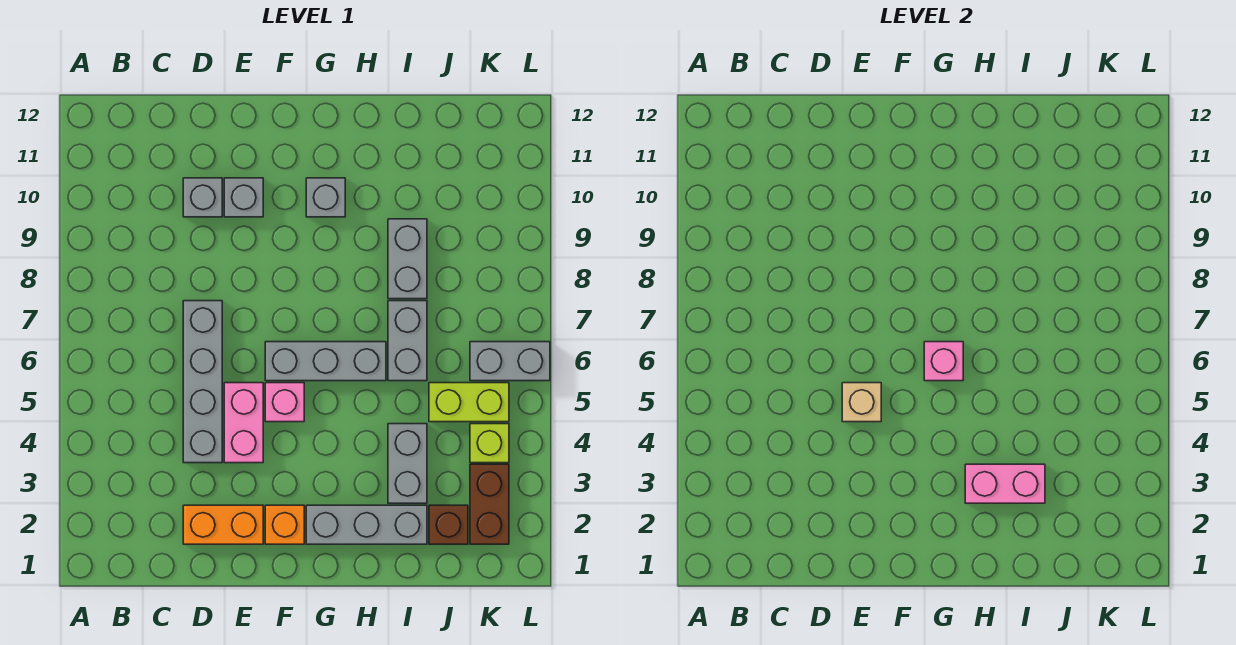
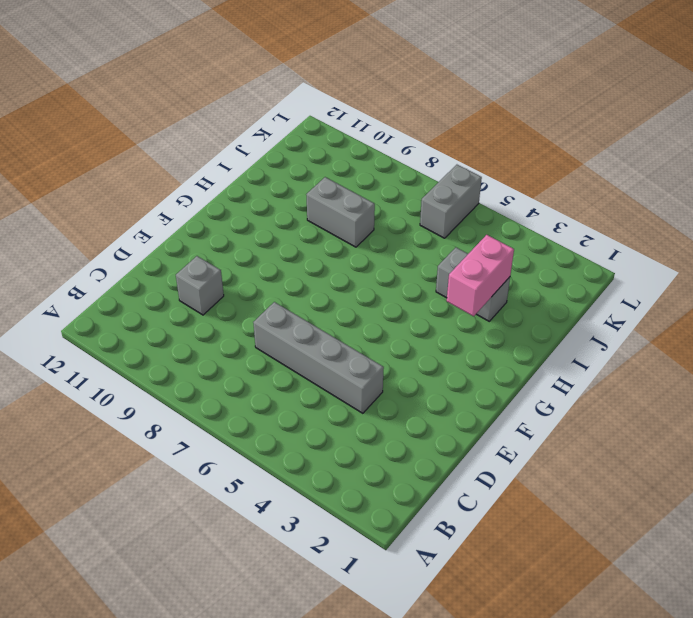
none -> orange 1x2 brick [183,505,263,544]
none -> pink 1x2 brick [224,383,263,463]
none -> grey 1x1 brick [224,178,263,217]

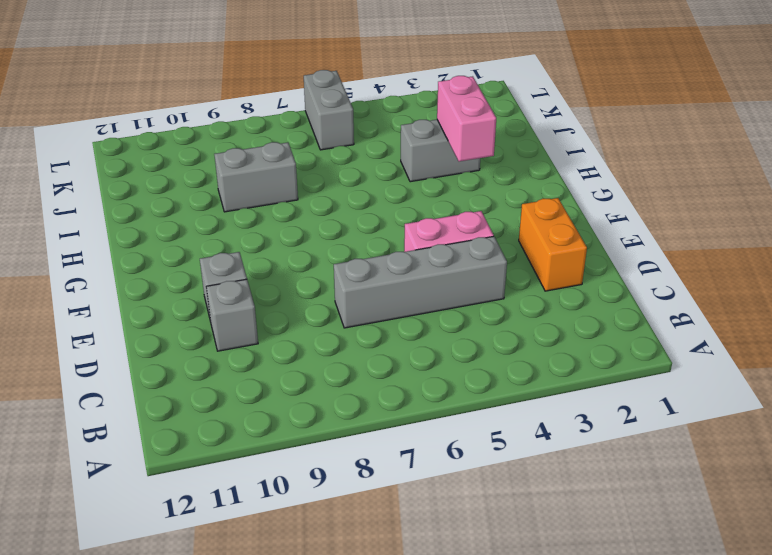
none -> orange 1x1 brick [265,505,304,544]
none -> pink 1x1 brick [265,383,304,422]
none -> grey 1x3 brick [265,342,386,381]

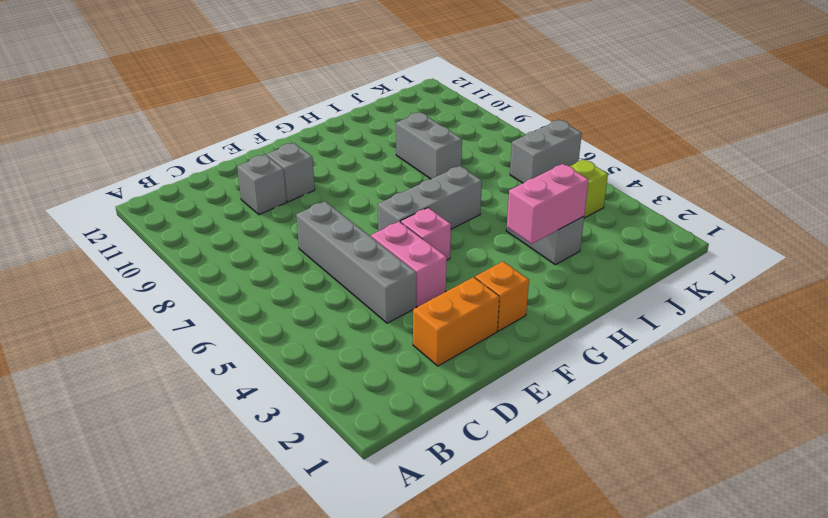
none -> grey 1x3 brick [306,505,427,544]
none -> grey 1x1 brick [306,178,345,217]
none -> grey 1x2 brick [388,301,427,381]

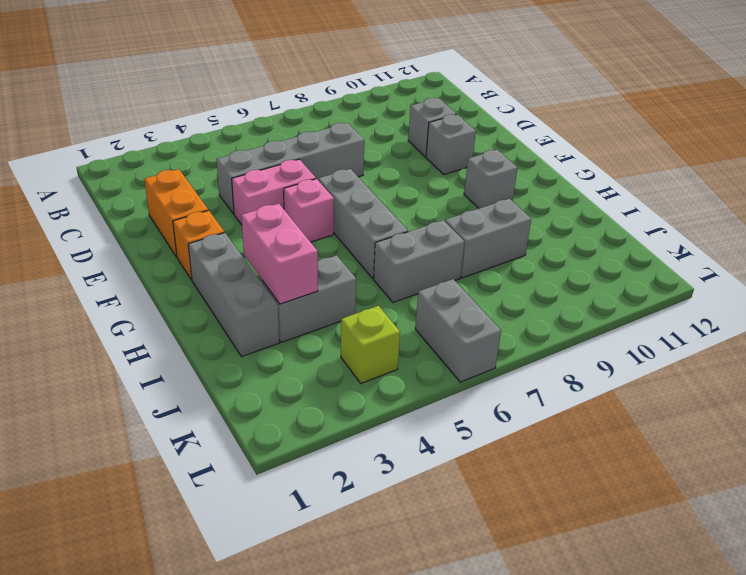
none -> brown 1x1 brick [429,505,468,544]
none -> lime 1x2 brick [429,383,509,422]
none -> brown 1x2 brick [470,464,509,544]

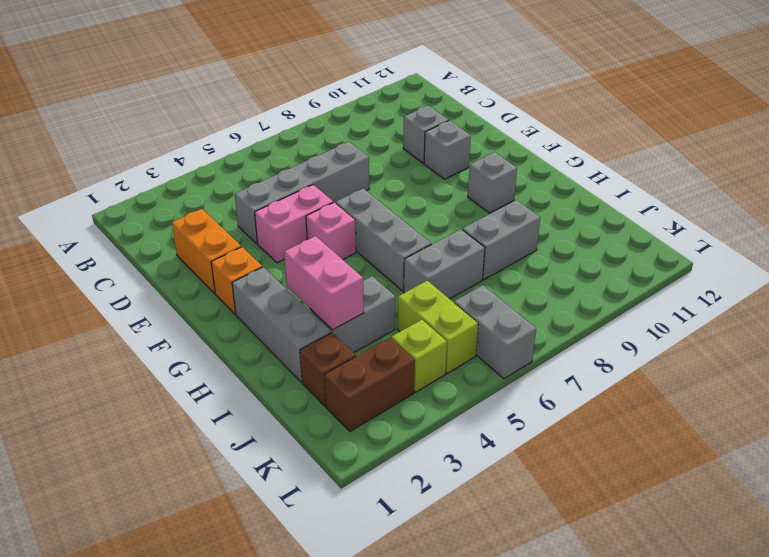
none -> tan 1x1 brick [842,383,881,422]
none -> pink 1x1 brick [924,342,963,381]

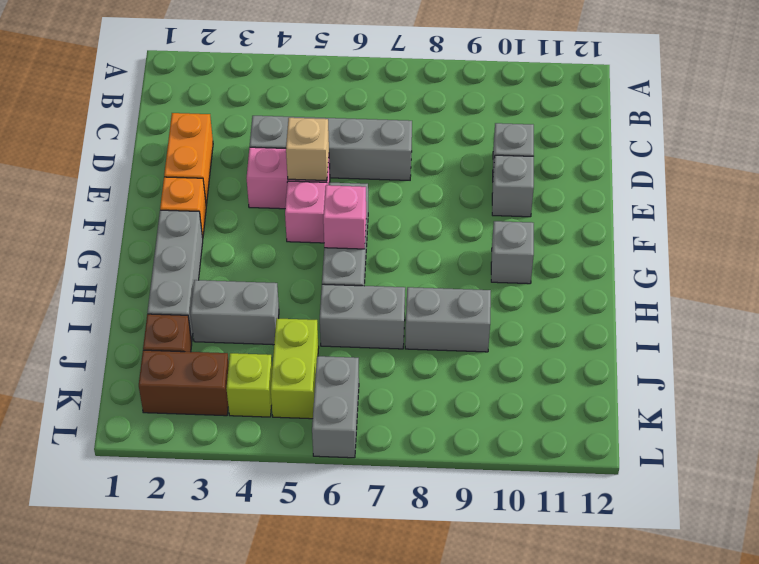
none -> pink 1x2 brick [965,464,1045,503]

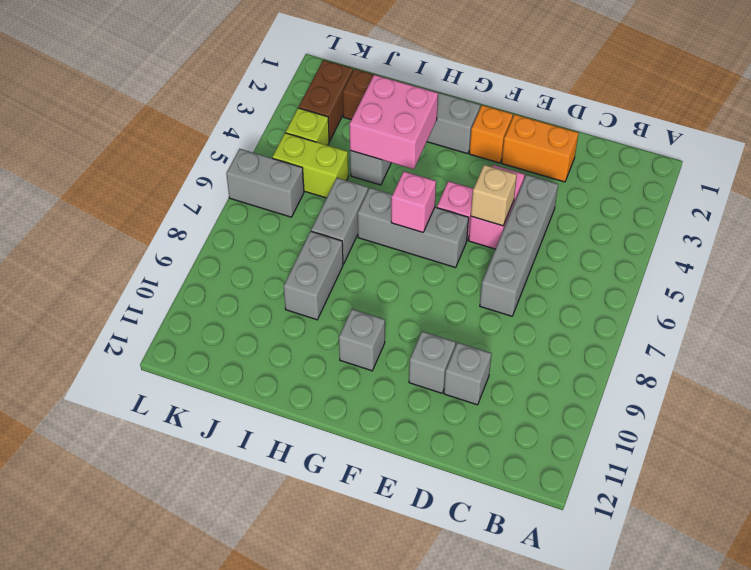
pink 2x2 brick [349,75,438,169] -> pink 1x2 brick [965,464,1045,503]

